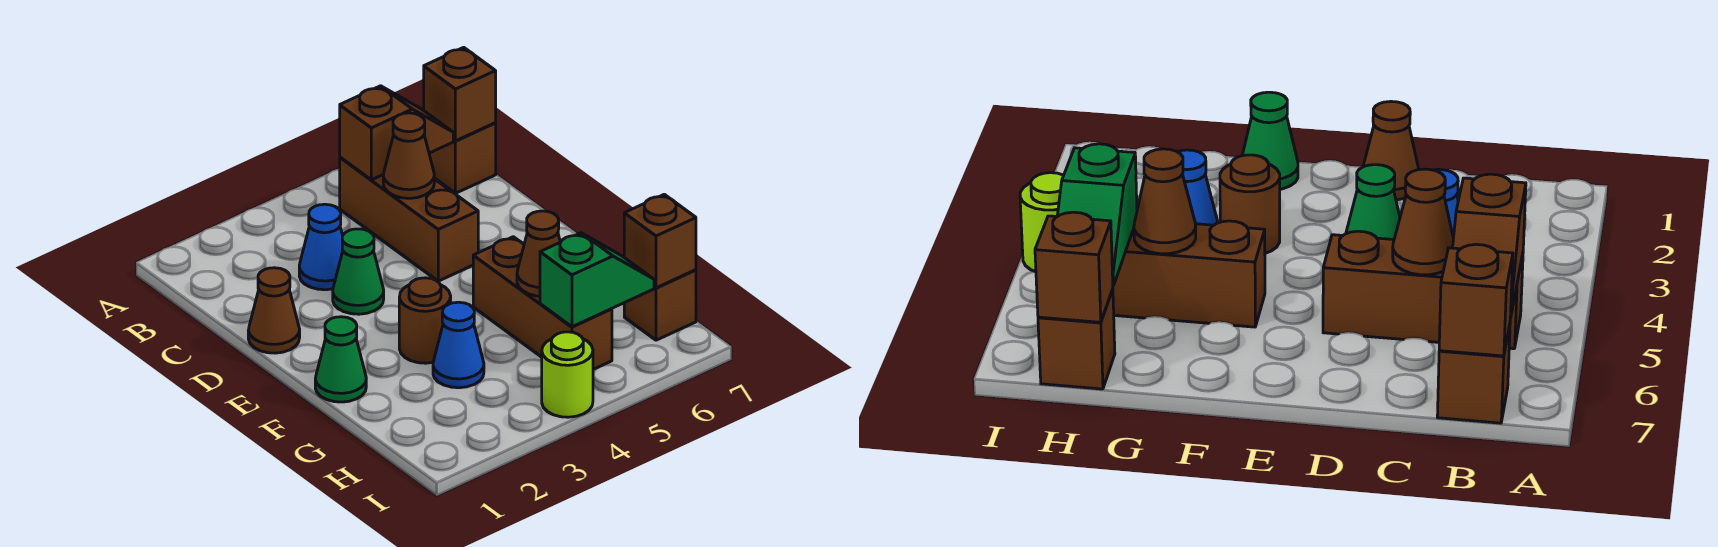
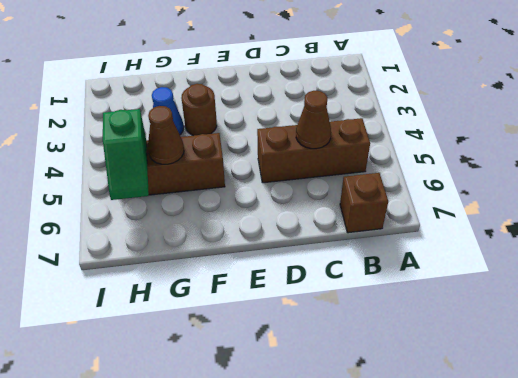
none -> blue 1x1 cone [299,204,343,290]
none -> brown 1x1 cone [248,268,300,353]
none -> green 1x1 cone [333,229,384,314]

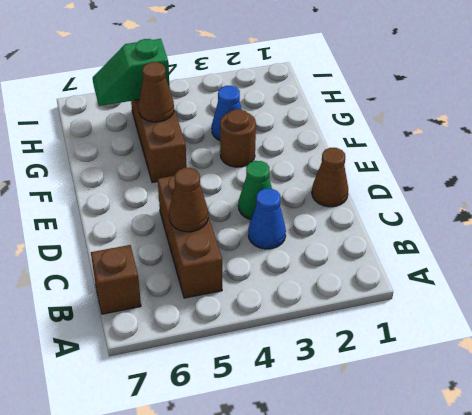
none -> green 1x1 cone [315,317,366,402]
none -> brown 1x1 brick [624,270,696,340]
none -> lime 1x1 round brick [542,332,593,417]

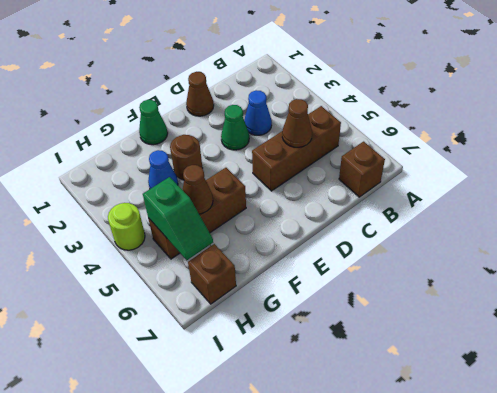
none -> brown 1x2 slope [340,86,453,180]
none -> brown 1x1 brick [424,47,496,141]
none -> brown 1x1 brick [624,194,696,288]

